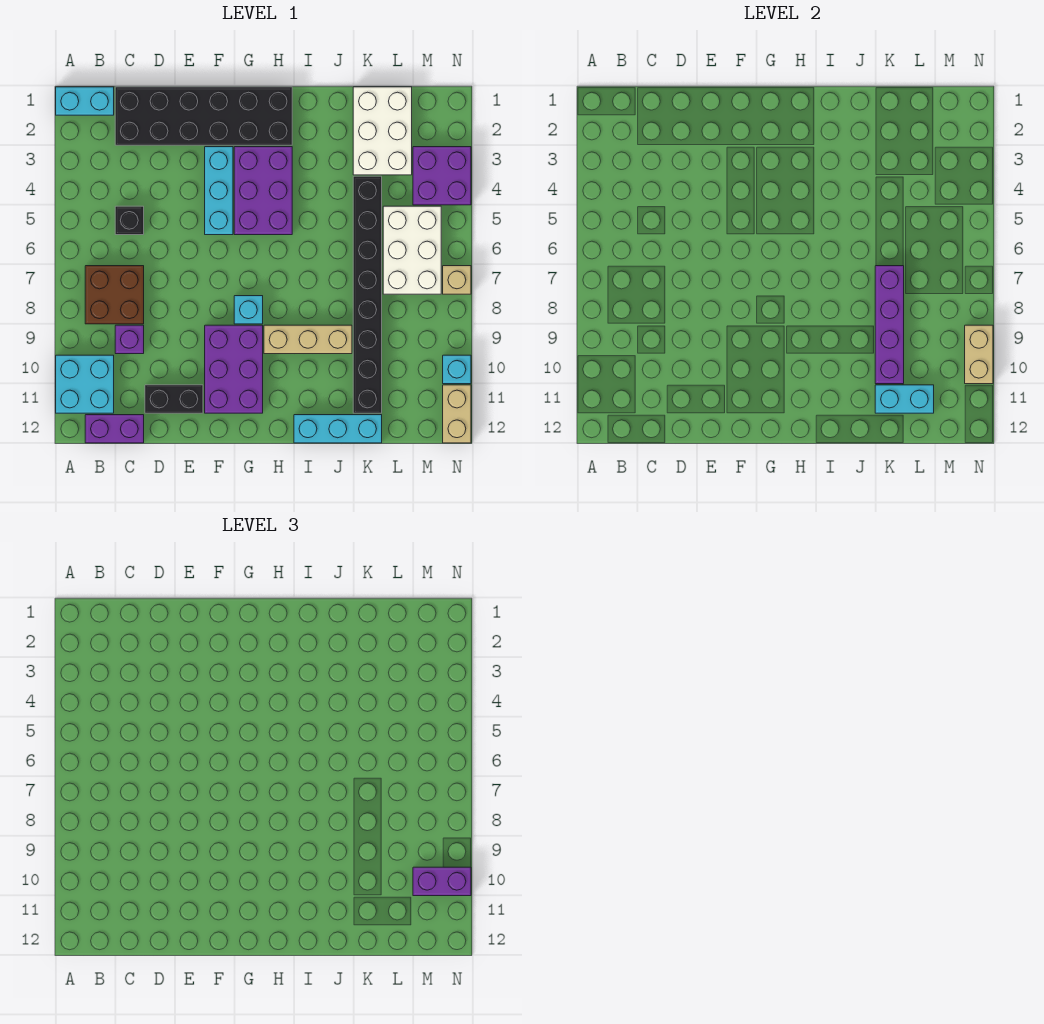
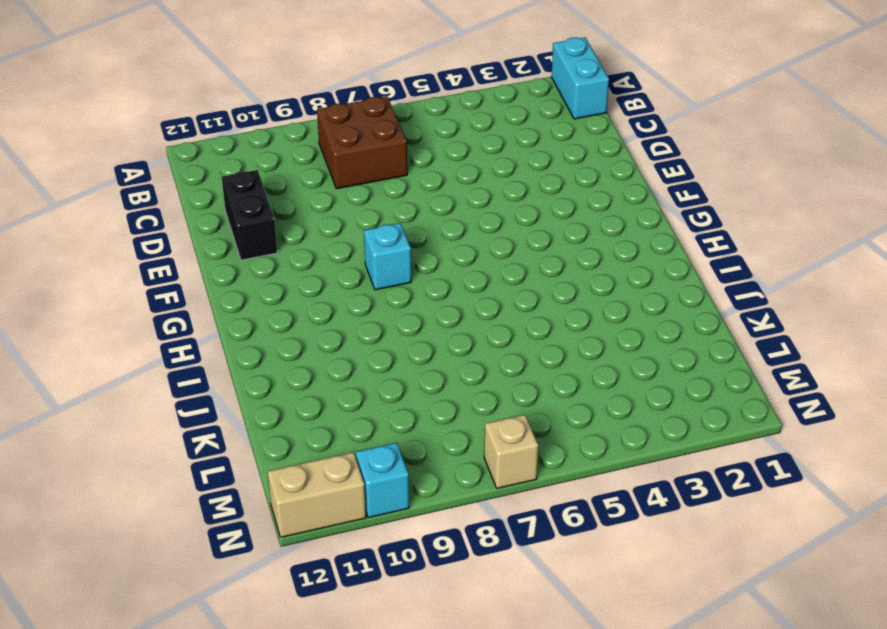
none -> cyan 2x2 brick [56,355,114,413]
none -> purple 1x2 brick [85,415,144,443]
none -> black 2x6 brick [115,87,292,145]

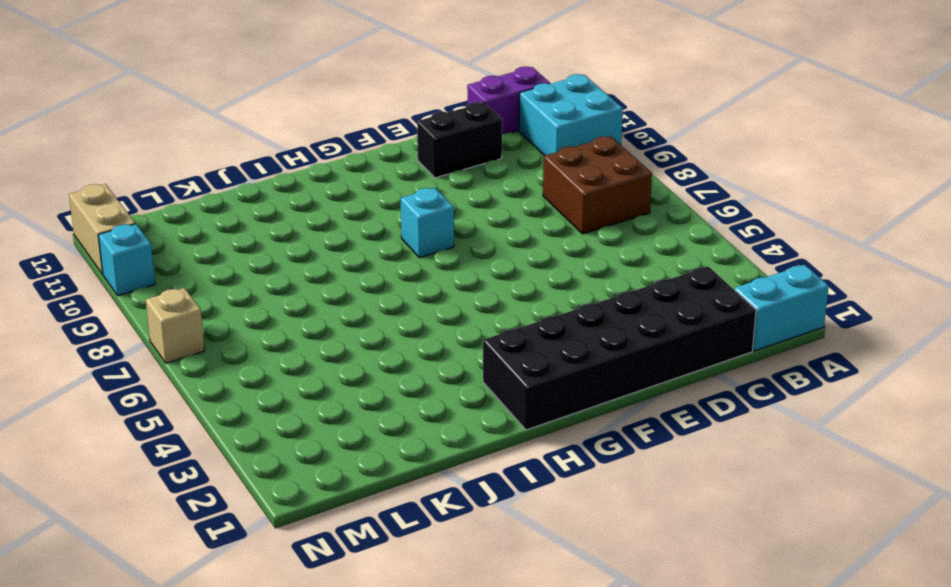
none -> black 1x1 brick [115,206,144,235]
none -> purple 1x1 brick [115,325,144,354]
none -> cyan 1x3 brick [205,147,233,235]

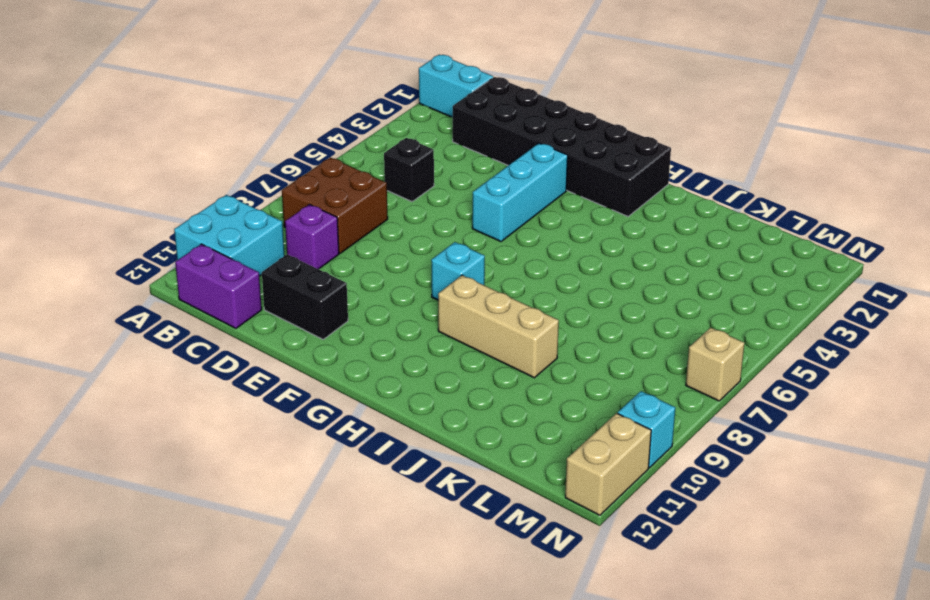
none -> purple 2x3 brick [205,325,263,413]
none -> purple 2x3 brick [234,147,292,235]
none -> cyan 1x3 brick [294,415,382,443]

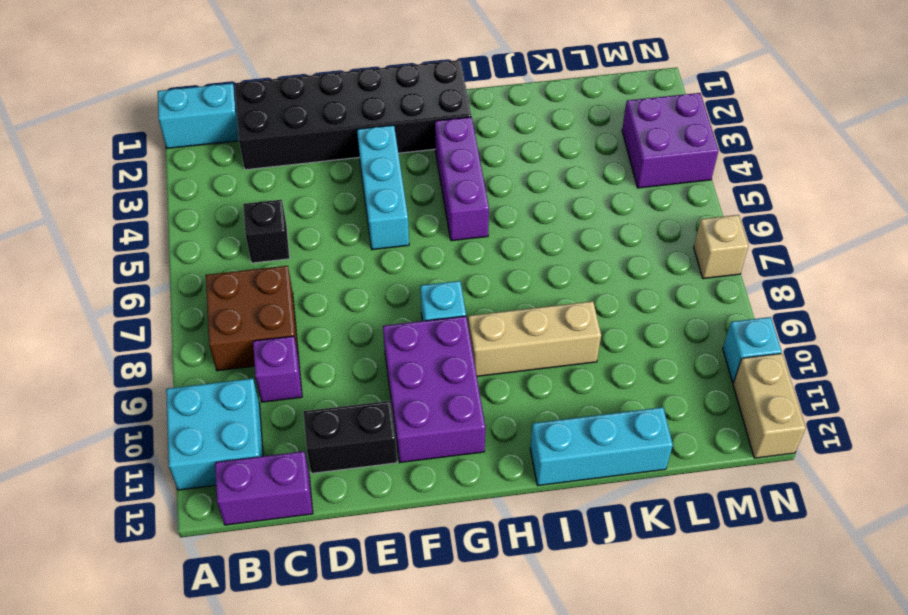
purple 1x3 brick [435,117,489,241] -> purple 2x3 brick [234,147,292,235]
none -> white 2x3 brick [353,87,412,175]
none -> black 1x8 brick [353,176,382,413]
none -> white 2x3 brick [383,206,441,294]

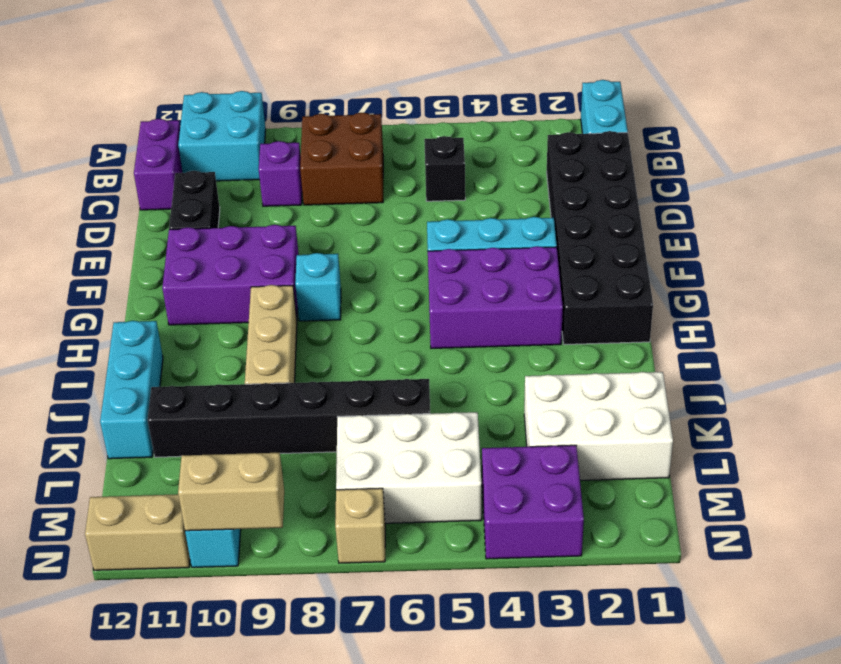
black 1x6 brick [148,379,430,457] -> black 1x8 brick [353,176,382,413]
none -> purple 1x4 brick [875,266,904,384]
none -> cyan 1x2 brick [875,385,934,413]
none -> purple 1x2 brick [413,867,471,896]

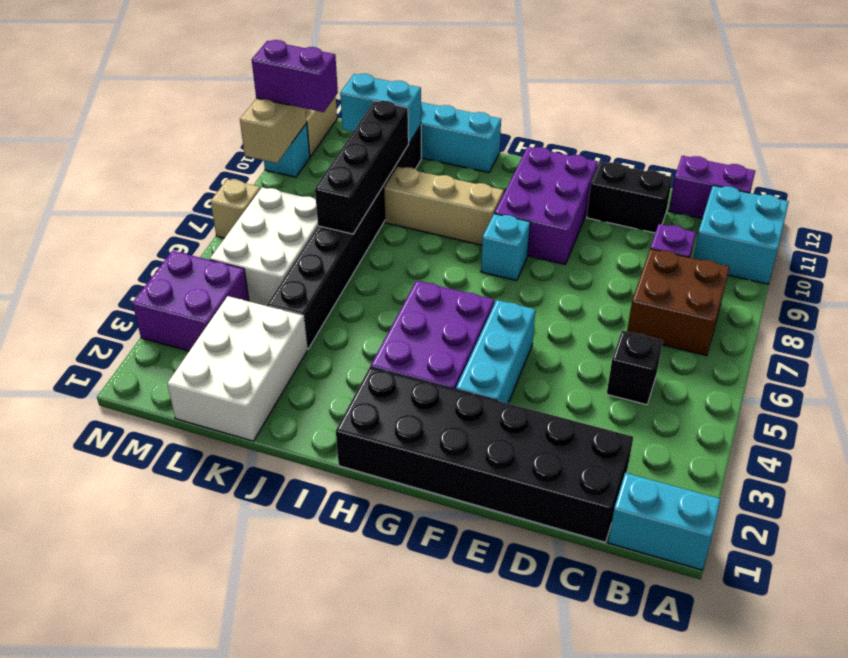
black 1x4 brick [315,101,409,234] -> purple 1x4 brick [875,266,904,384]

